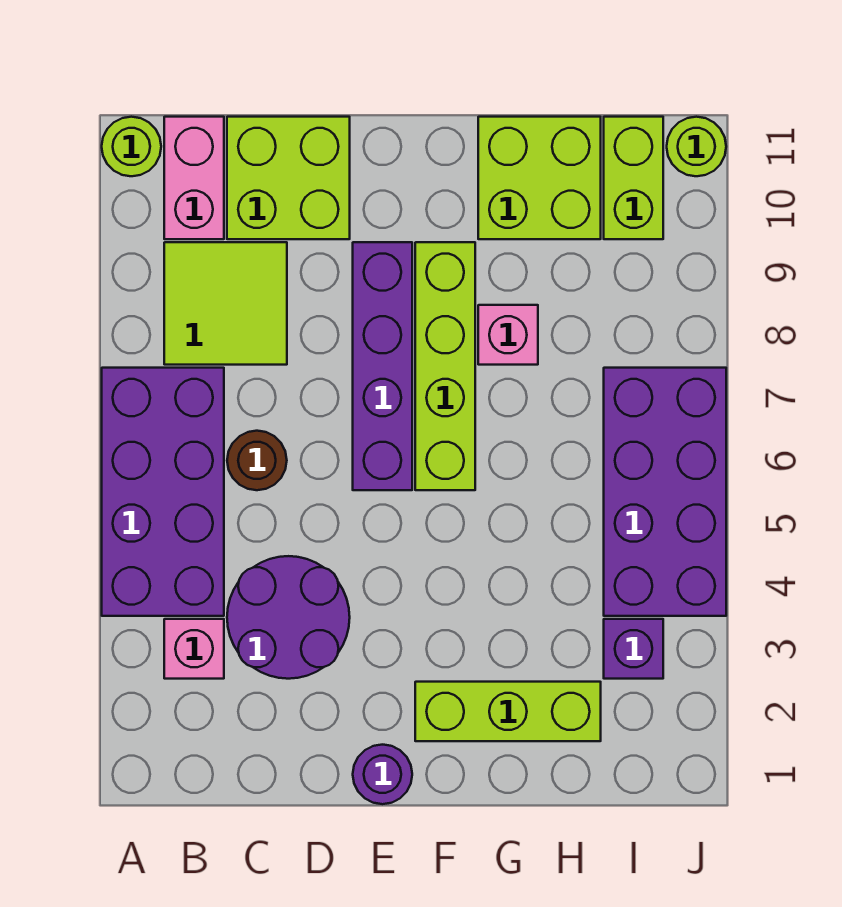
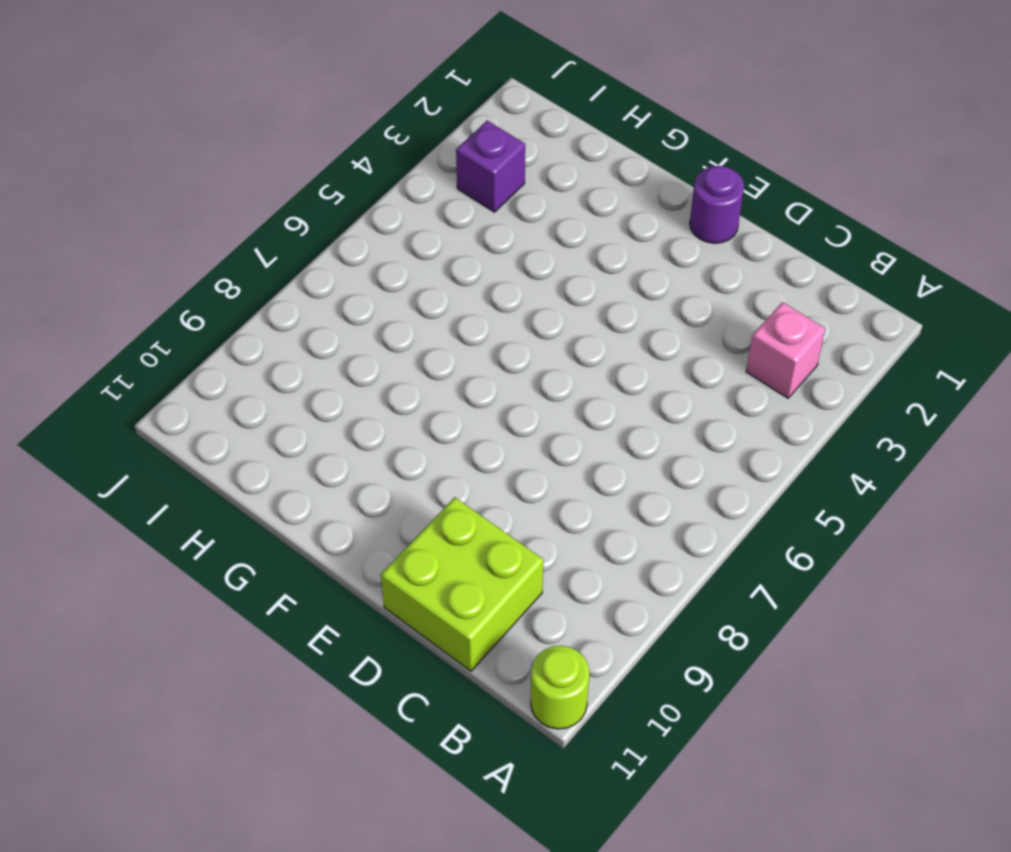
none -> purple 2x4 brick [102,368,224,616]
none -> lime 2x2 tile [164,242,287,365]
none -> pink 1x2 brick [164,117,224,239]

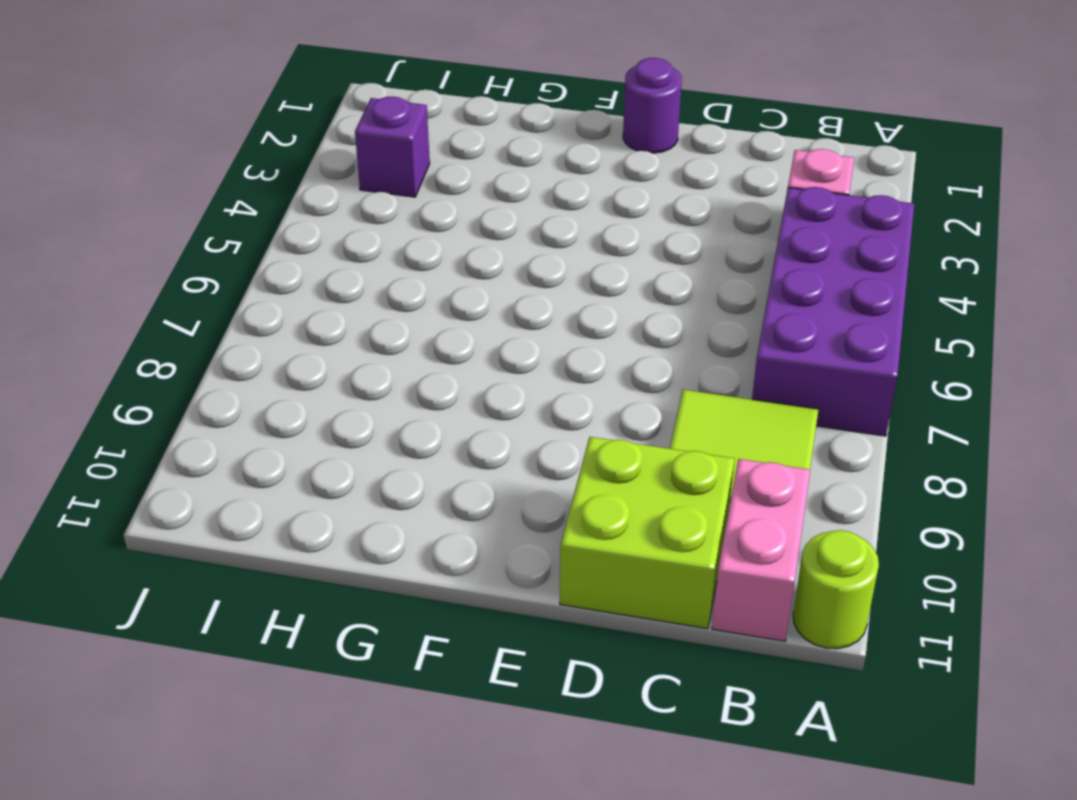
none -> purple 2x2 round brick [227,556,350,679]
none -> brown 1x1 round brick [227,431,287,490]
none -> purple 1x4 brick [353,242,412,490]

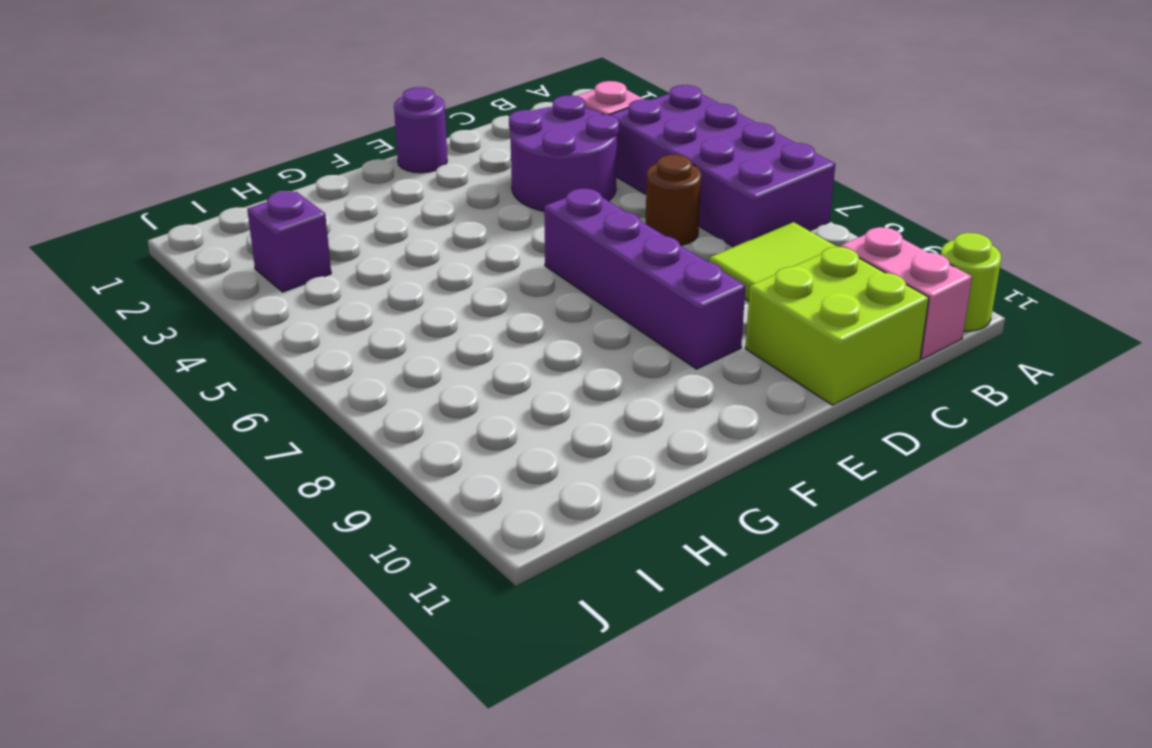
none -> lime 1x3 brick [415,682,601,741]
none -> lime 1x4 brick [415,242,475,490]
none -> pink 1x1 brick [478,305,538,365]

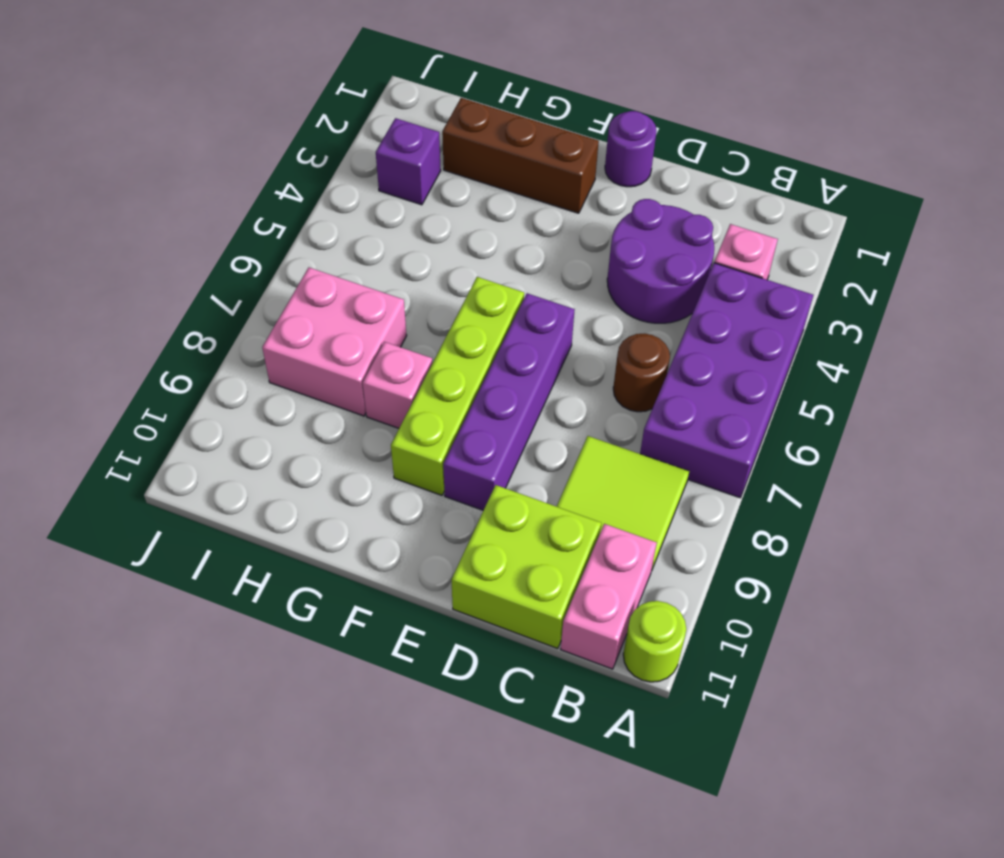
brown 1x3 brick [442,98,599,213] -> lime 1x3 brick [415,682,601,741]
pink 2x2 brick [262,268,407,416] -> purple 2x4 brick [604,368,726,616]
none -> lime 2x2 brick [478,117,601,239]
none -> lime 1x2 brick [604,117,663,239]
none -> lime 1x1 round brick [667,117,726,176]

